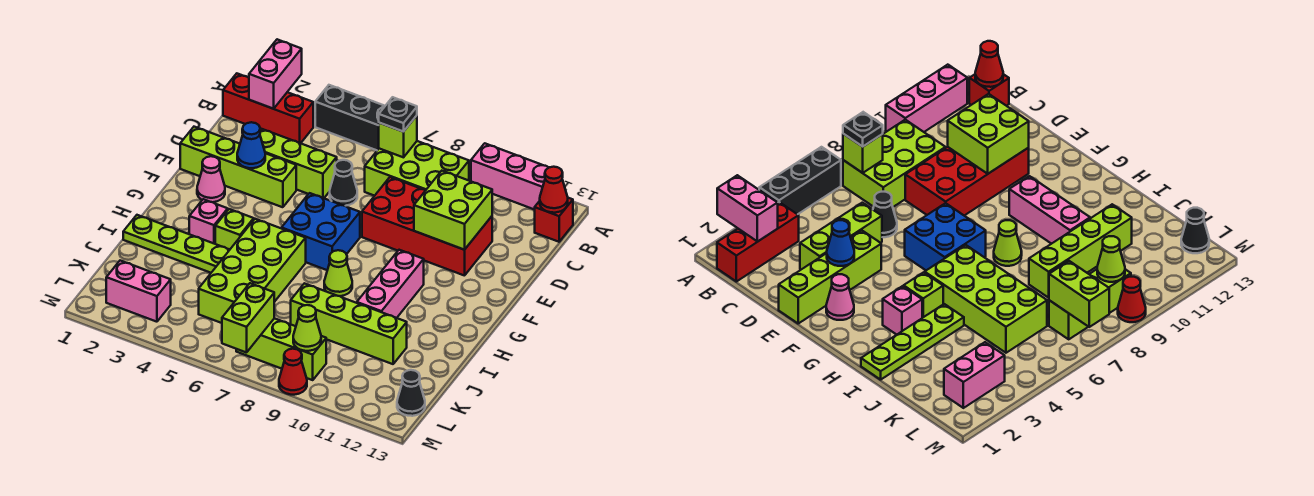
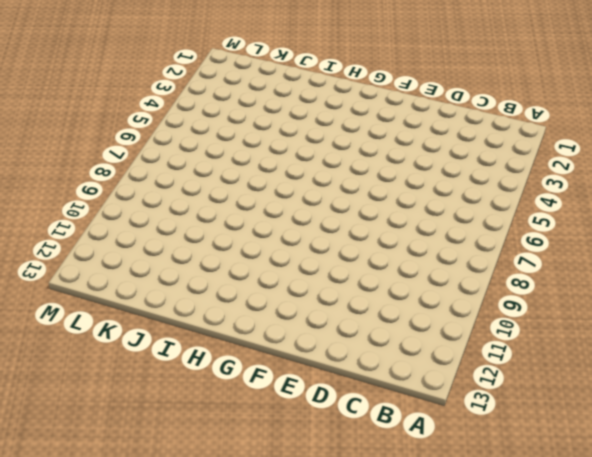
none -> black 1x3 brick [315,85,385,150]
none -> pink 1x3 brick [471,143,549,210]
none -> red 1x3 brick [223,74,313,143]
none -> lime 2x3 brick [365,141,469,196]

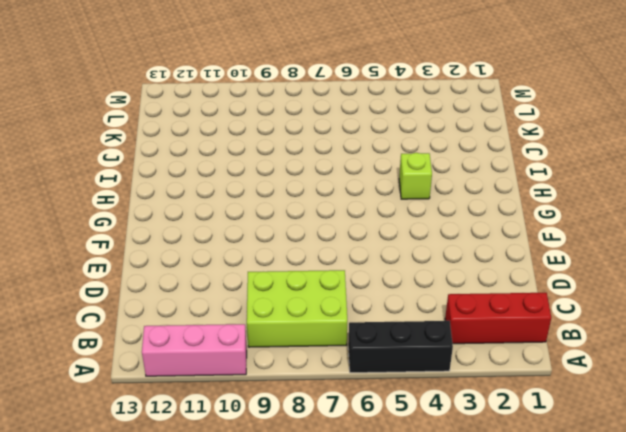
none -> red 1x1 brick [535,198,573,242]
none -> lime 1x3 brick [260,128,337,198]
none -> black 1x1 cone [330,160,357,206]
none -> red 2x4 brick [362,177,492,276]

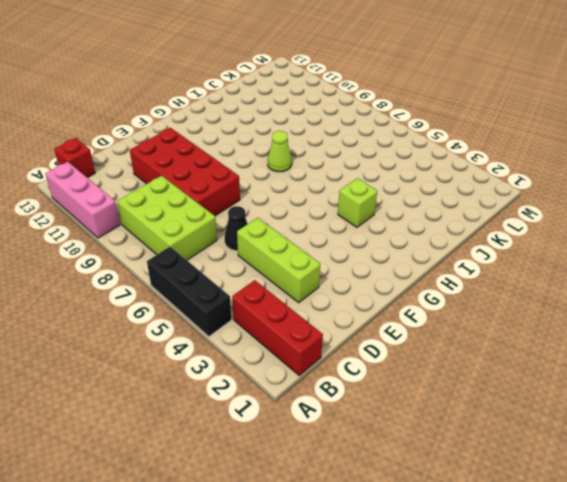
none -> lime 1x4 brick [180,127,296,207]
none -> pink 1x1 cone [197,156,225,202]
none -> blue 2x2 brick [282,193,360,270]
none -> pink 1x3 brick [357,250,424,318]

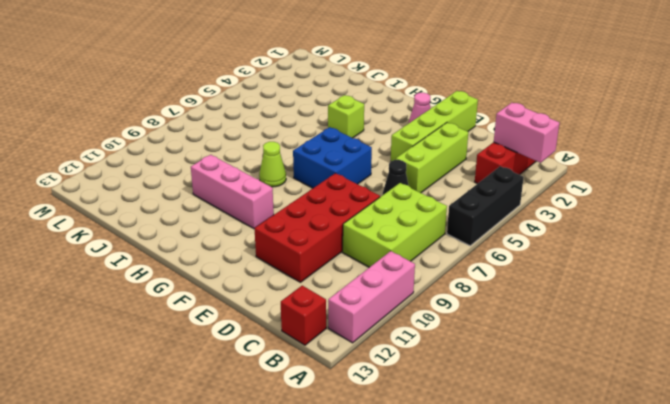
none -> pink 1x1 brick [189,199,228,244]
none -> lime 2x4 brick [199,219,306,323]
none -> lime 1x4 plate [123,215,230,273]
none -> lime 1x4 brick [291,283,407,364]

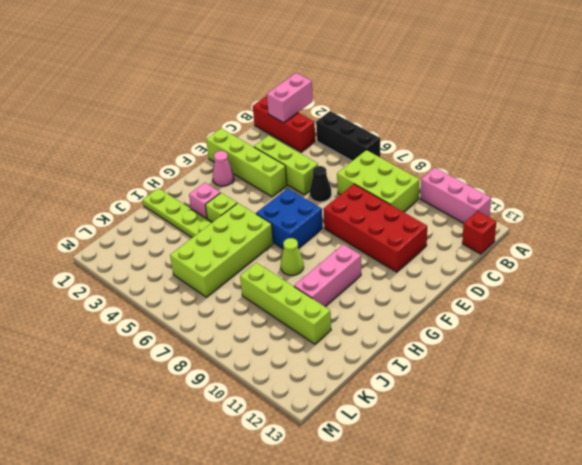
none -> pink 1x2 brick [106,261,171,322]
none -> lime 1x3 brick [236,318,326,380]
none -> black 1x1 cone [397,370,425,416]
none -> red 1x1 cone [279,349,307,395]

